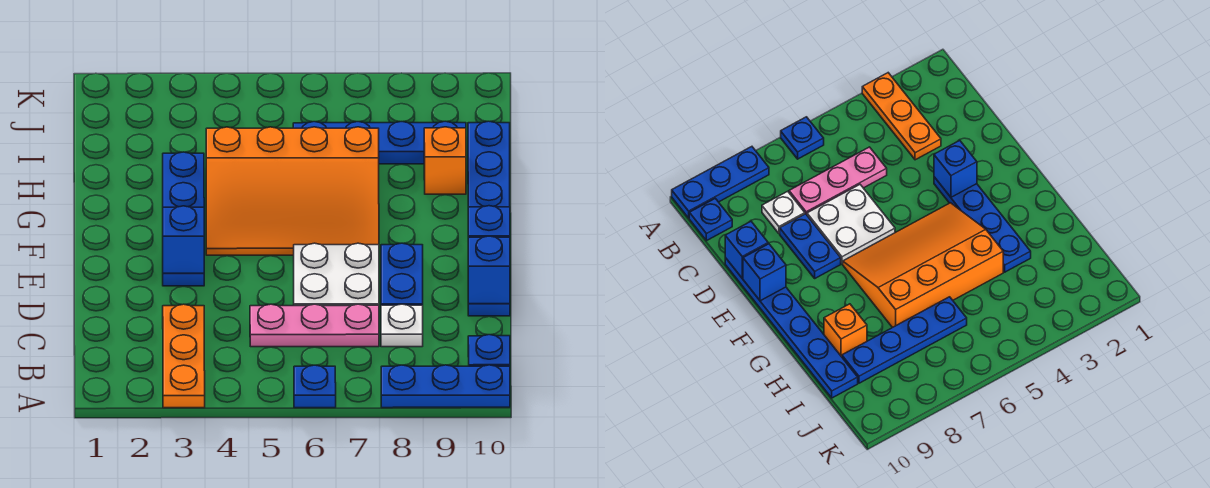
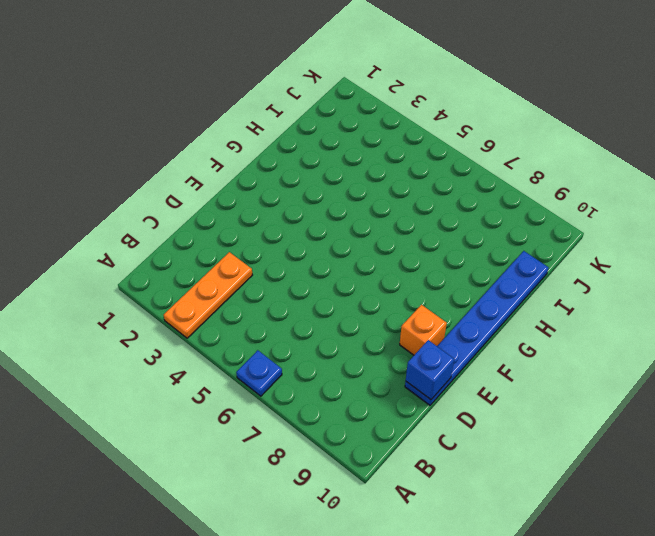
orange 1x1 brick [400,305,447,355] -> orange 1x1 brick moved to [424,127,466,194]
none -> blue 1x3 plate [381,365,510,408]
none -> blue 1x1 plate [468,335,510,366]
none -> pink 1x3 plate [250,304,379,347]

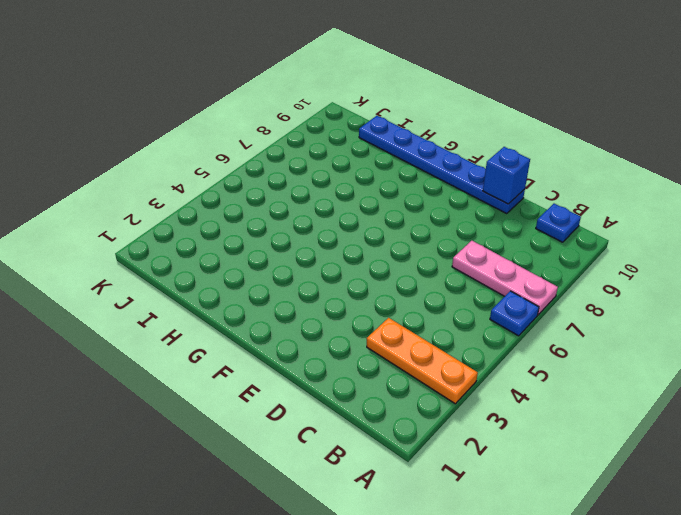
pink 1x3 plate [452,241,558,315] -> pink 1x3 plate turned to [250,304,379,347]
none -> blue 1x3 plate [381,365,510,408]
none -> white 1x1 plate [381,304,423,347]
none -> white 2x2 plate [294,243,379,306]

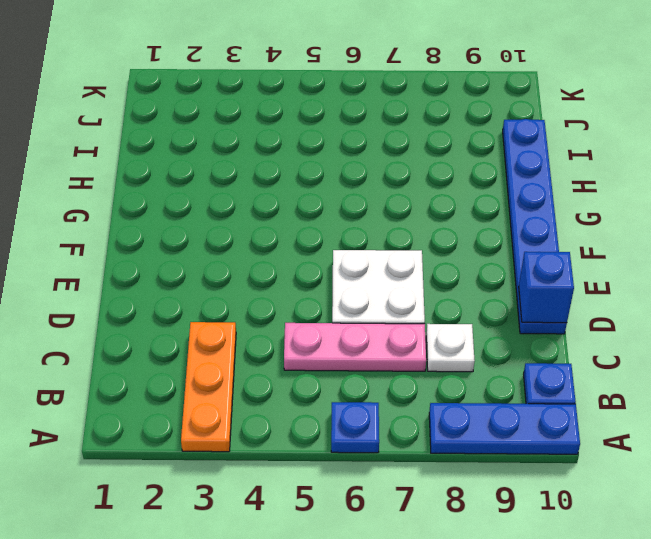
none -> blue 1x2 plate [381,243,423,305]
none -> blue 1x4 plate [163,152,204,286]
none -> orange 3x4 slope [206,127,379,255]

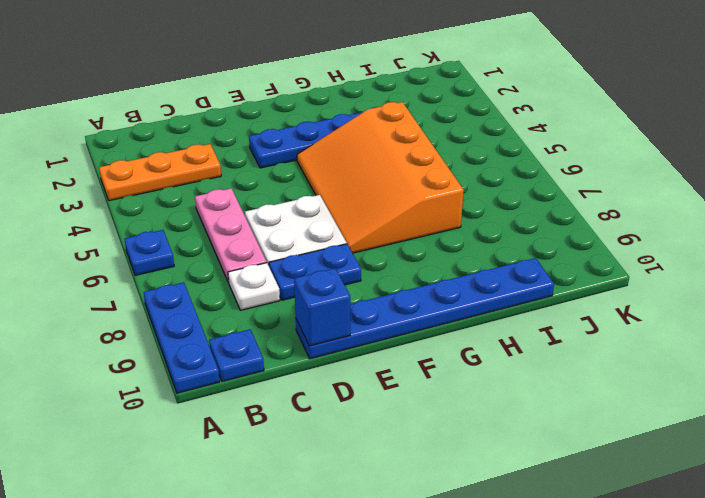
none -> orange 1x1 brick [424,127,466,194]
none -> blue 1x4 plate [293,121,466,164]
none -> blue 1x1 brick [163,206,204,273]

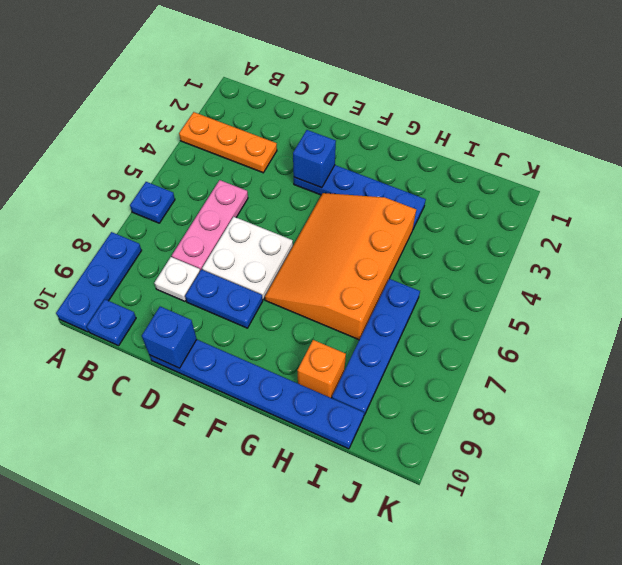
none -> blue 1x1 brick [468,206,510,237]

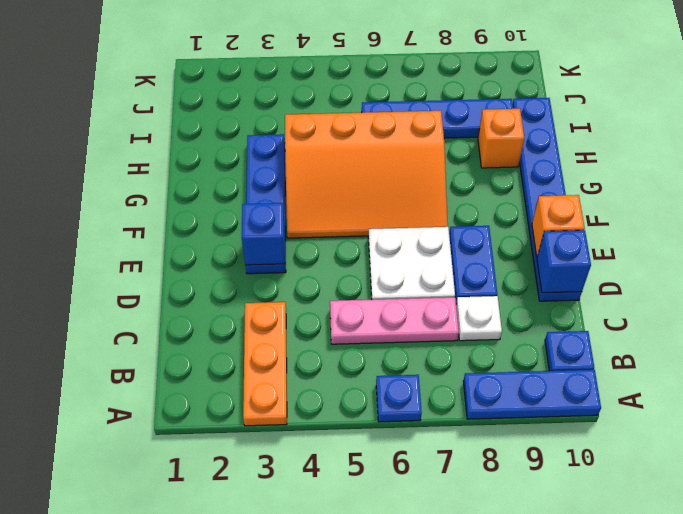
orange 1x1 brick [532,195,585,256] -> blue 1x1 brick [468,206,510,237]

